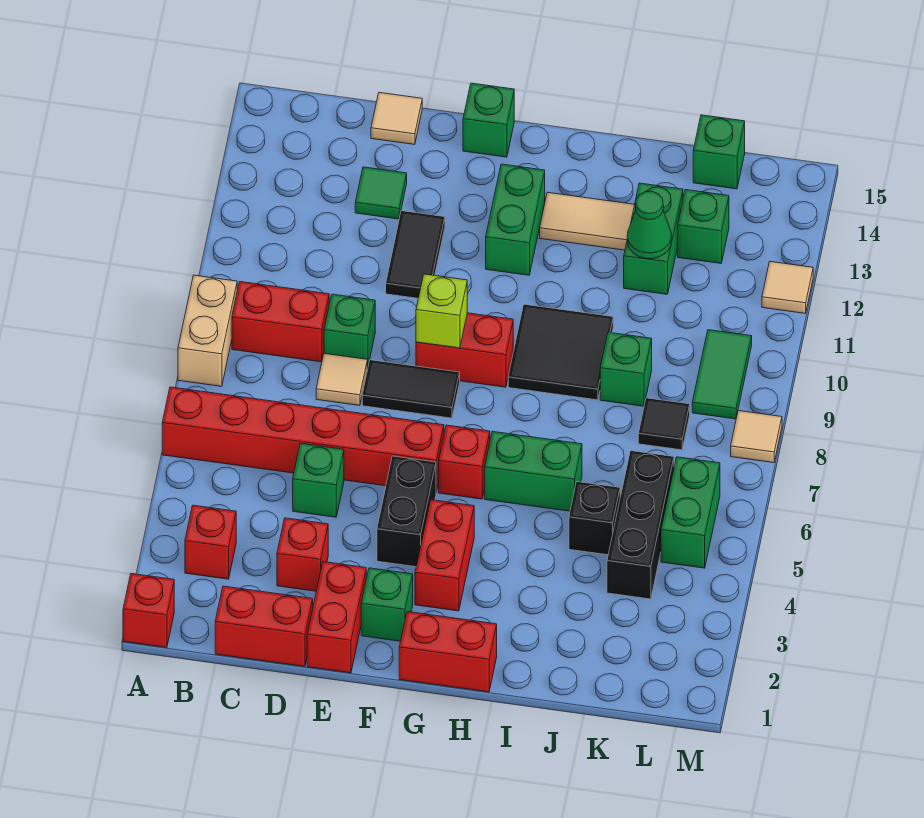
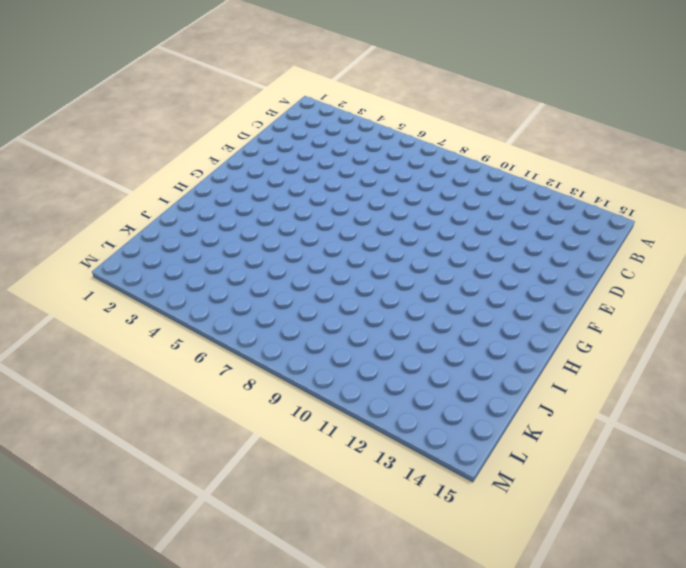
none -> red 1x1 brick [123,574,174,647]
none -> red 1x6 brick [162,387,444,492]
none -> tan 1x2 brick [178,275,237,386]
none -> red 1x1 brick [185,505,236,579]

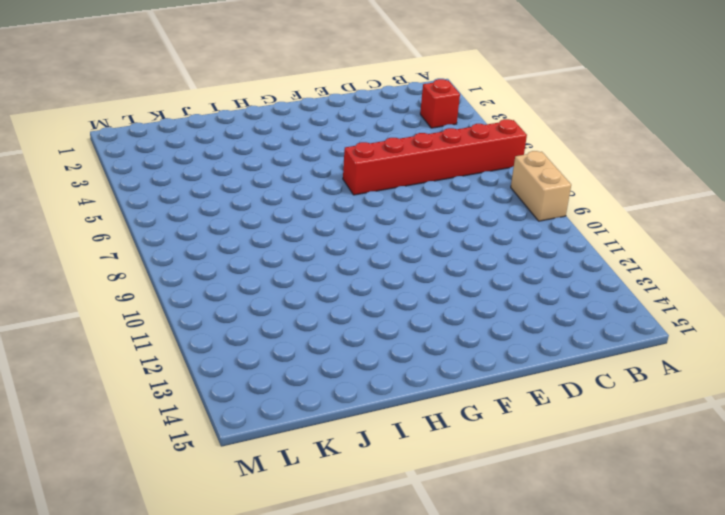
none -> red 1x1 brick [123,574,174,647]
none -> red 1x2 brick [232,282,329,362]
none -> red 1x2 brick [215,586,313,666]
none -> red 1x1 brick [277,518,328,591]

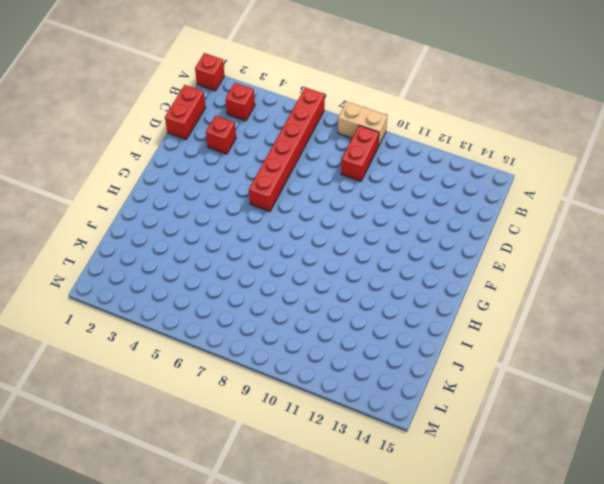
none -> green 1x1 brick [293,443,344,517]
none -> tan 1x1 tile [316,354,367,405]
none -> green 1x1 brick [324,294,375,368]
none -> green 1x1 tile [355,167,407,219]

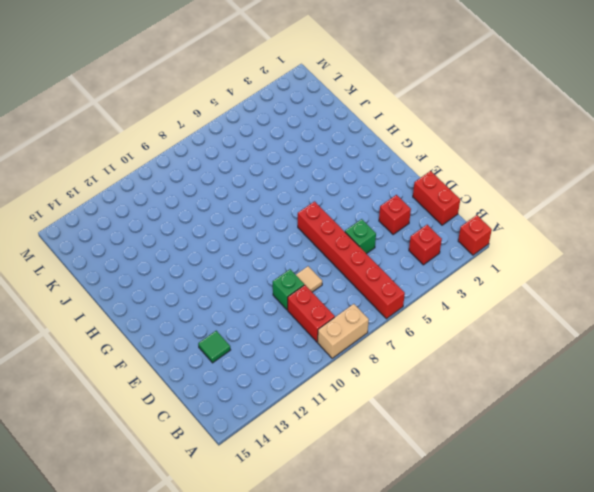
none -> tan 1x1 tile [371,93,422,144]
none -> red 1x2 brick [307,562,366,673]
none -> black 1x2 tile [362,360,460,418]
none -> black 1x2 tile [386,211,445,298]

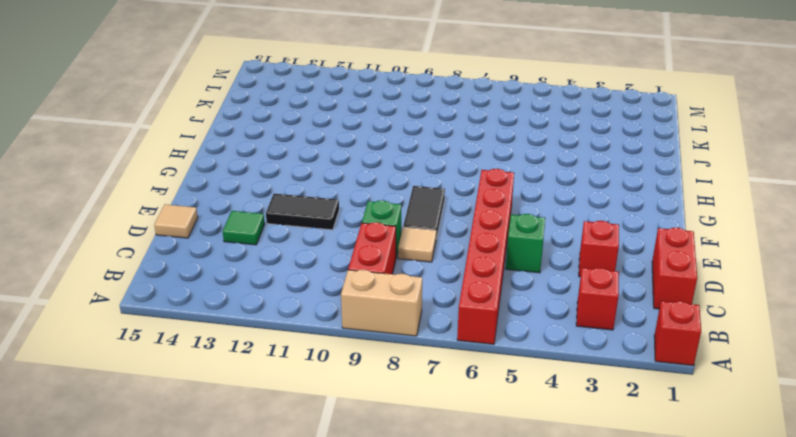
none -> red 1x2 brick [307,562,366,673]
none -> green 1x1 brick [361,568,413,641]
none -> black 1x2 brick [377,456,436,567]
none -> red 1x2 brick [416,313,513,387]

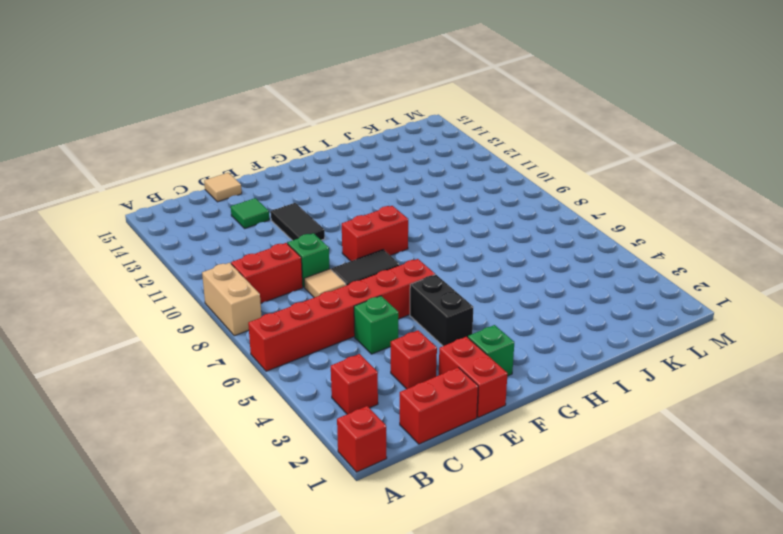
none -> green 1x1 brick [463,83,514,157]
none -> red 1x2 brick [399,612,497,692]
none -> red 1x2 brick [415,500,474,611]
none -> red 1x1 brick [439,425,490,499]

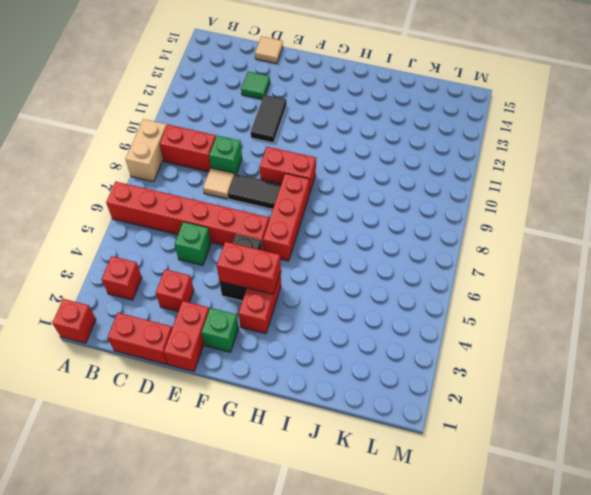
red 1x2 brick [217,242,281,294] -> red 1x2 brick moved to [399,612,497,692]
red 1x3 brick [263,173,310,261] -> red 1x1 brick [439,425,490,499]
none -> green 1x1 brick [463,83,514,157]
none -> green 1x2 brick [486,164,545,275]
none -> green 1x2 brick [485,431,582,511]
none -> black 2x2 tile [508,304,613,400]

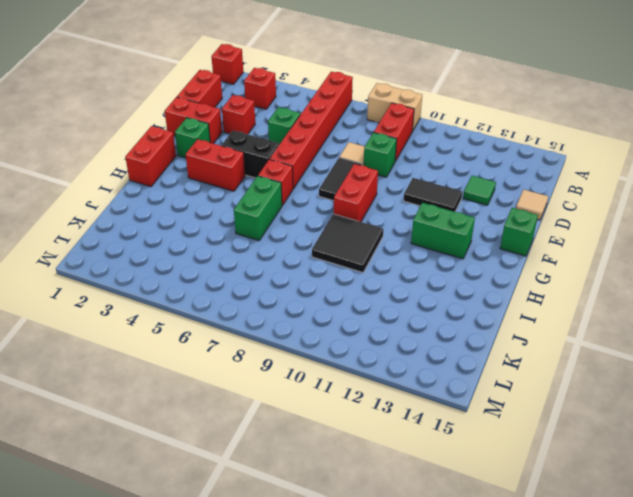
none -> tan 1x2 tile [540,192,635,250]
none -> black 1x1 brick [569,482,620,555]
none -> green 1x1 brick [600,332,652,406]
none -> green 1x2 brick [624,183,683,294]

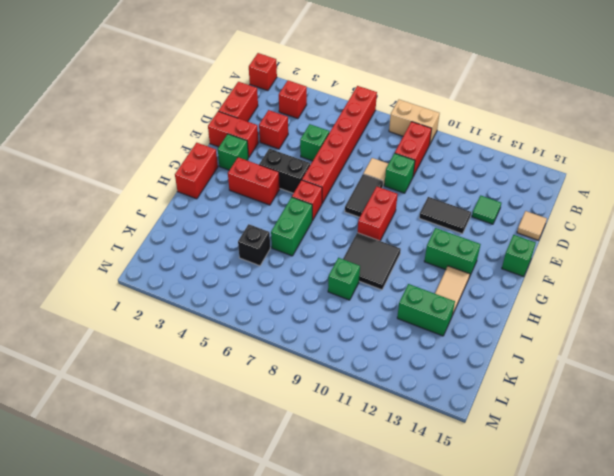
none -> black 1x3 brick [607,451,674,599]
none -> black 1x1 tile [638,398,690,450]
none -> green 1x1 brick [678,190,729,263]
none -> green 1x1 brick [693,115,745,189]

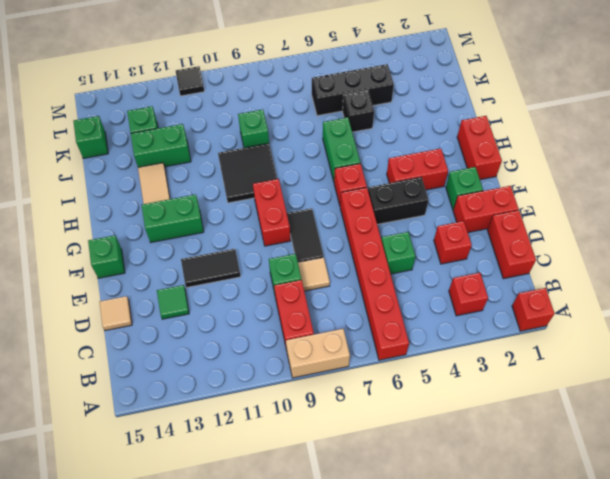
black 1x1 tile [176,66,204,96] -> black 1x1 tile moved to [638,398,690,450]
none -> green 1x2 brick [661,457,720,568]
none -> green 1x2 tile [692,330,752,419]
none -> tan 1x1 tile [731,411,782,463]
none -> tan 1x1 tile [762,262,813,313]

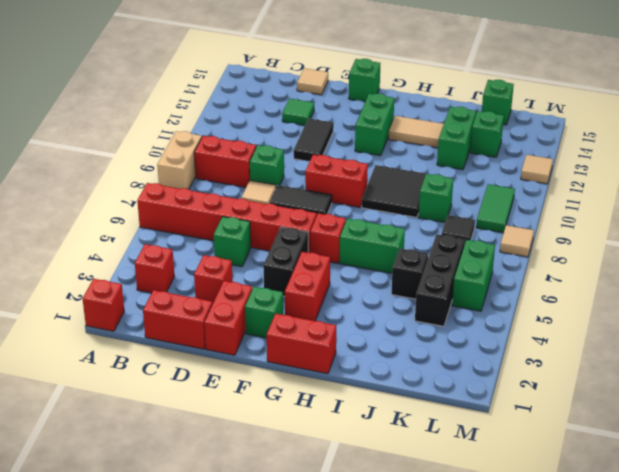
none -> lime 1x1 brick [416,274,467,348]
none -> green 1x1 cone [627,191,671,259]

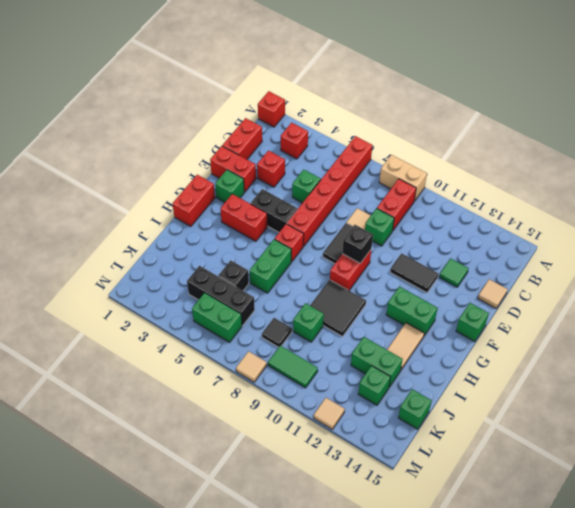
black 1x1 brick [342,225,373,263] -> lime 1x1 brick [416,274,467,348]
none -> green 1x1 cone [627,191,671,259]

